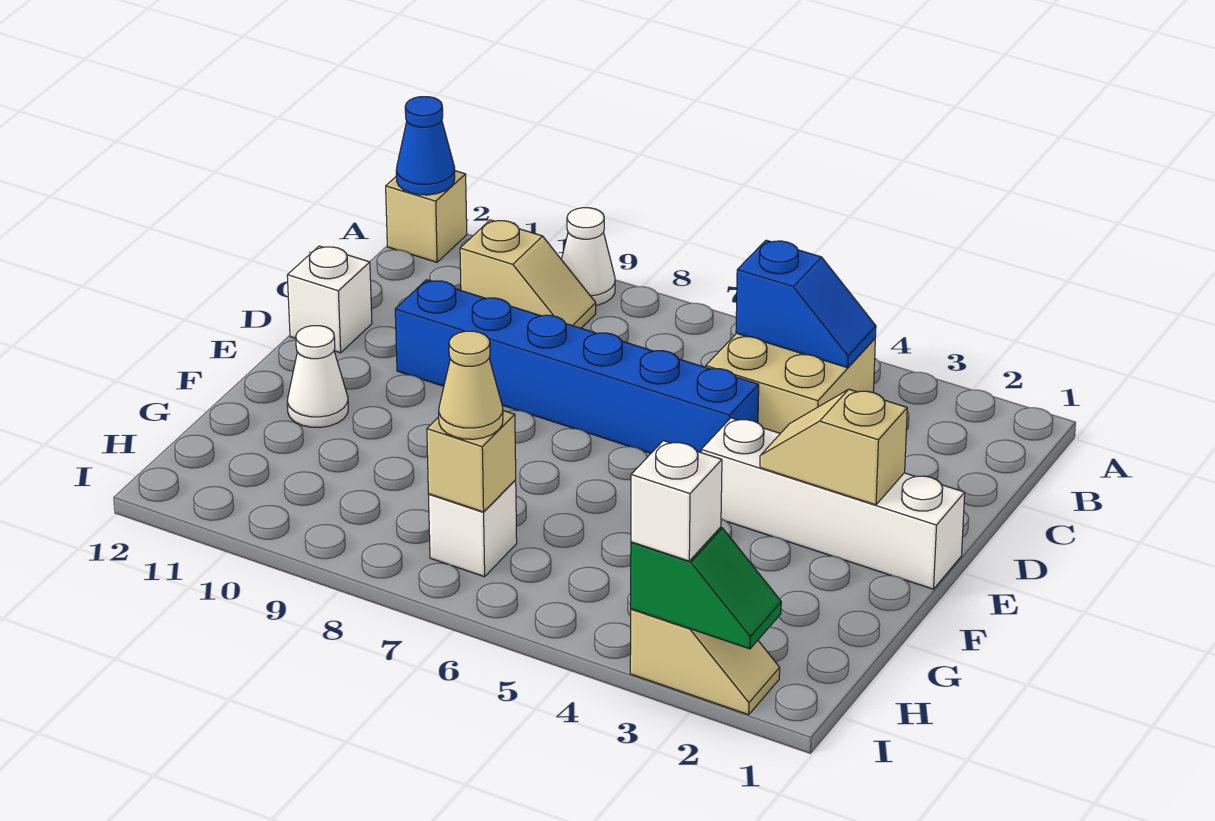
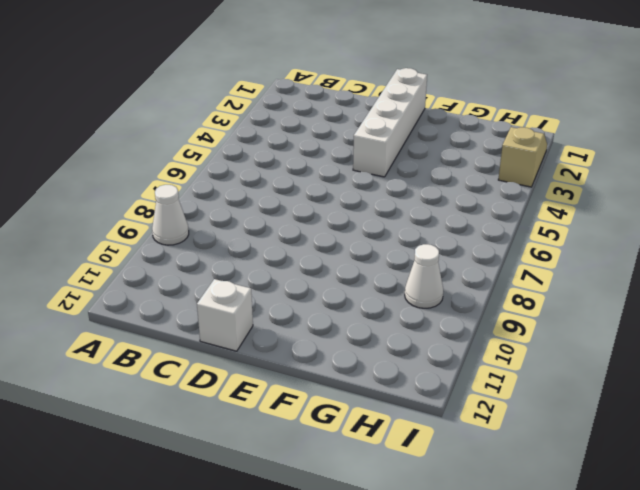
white 1x1 cone [405,244,443,308] -> white 1x1 cone moved to [287,326,348,428]
none -> tan 1x1 brick [386,171,467,262]
none -> tan 2x2 brick [706,333,875,433]
none -> tan 1x2 slope [460,220,596,328]

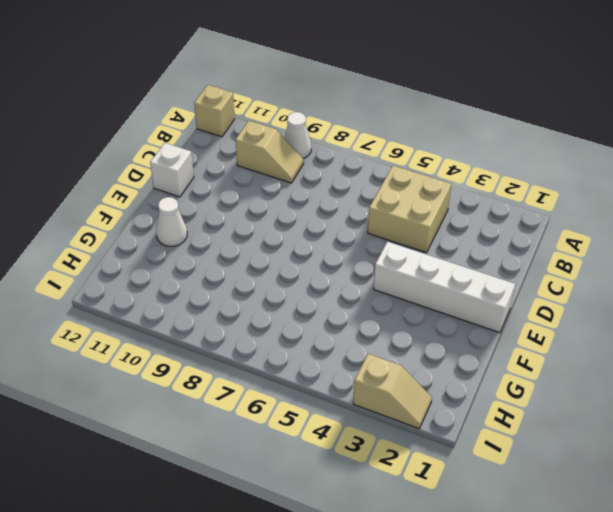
none -> blue 1x6 brick [395,280,759,453]
none -> white 1x1 brick [428,480,517,577]
none -> blue 1x1 cone [396,97,455,195]

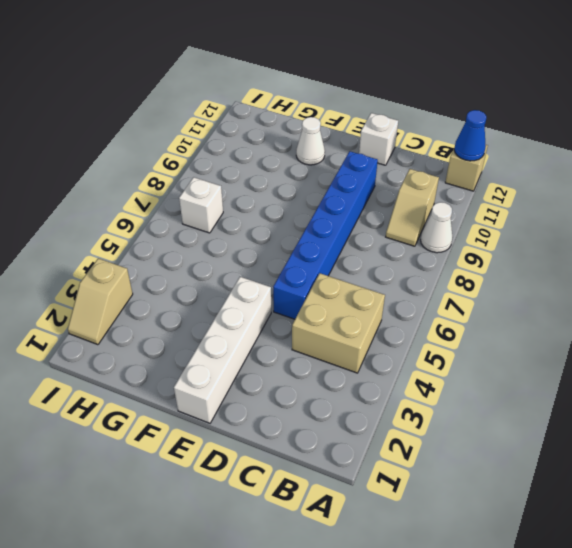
none -> blue 1x2 slope [736,240,876,368]
none -> tan 1x2 slope [760,389,907,505]
none -> tan 1x1 brick [427,411,516,512]

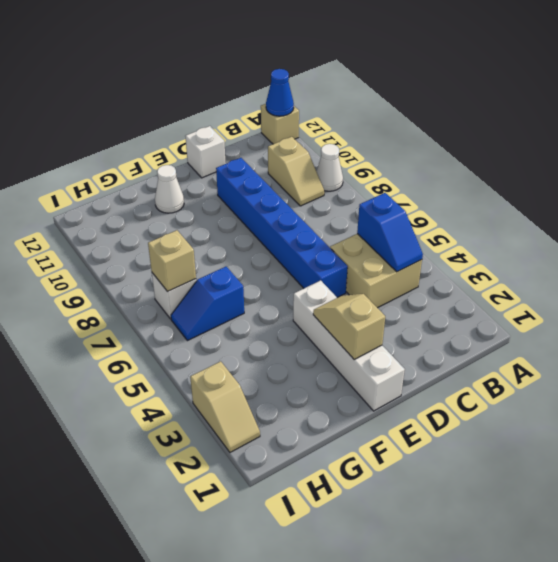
blue 1x2 slope [171,267,244,341] -> none
none -> green 1x2 slope [631,527,781,649]
none -> tan 1x1 cone [439,331,503,439]
none -> white 1x1 brick [631,441,722,561]

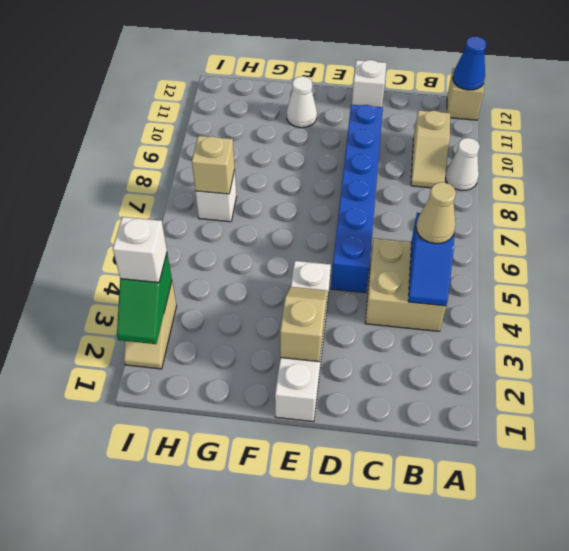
tan 1x1 cone [416,182,456,244] -> tan 1x1 cone moved to [439,331,503,439]

